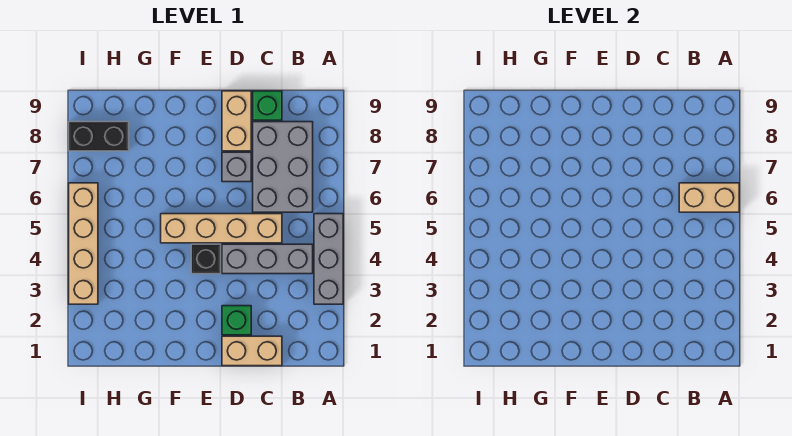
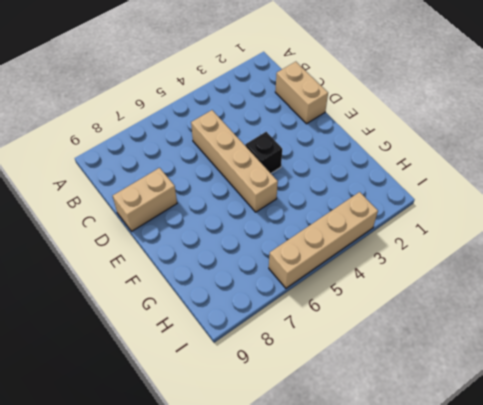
none -> grey 1x3 brick [314,214,343,304]
none -> grey 1x3 brick [222,244,313,274]
none -> grey 2x3 brick [253,122,313,212]

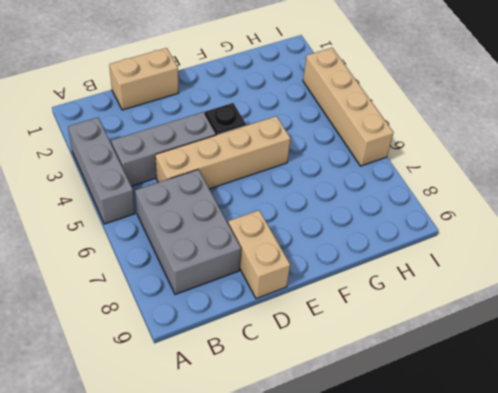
none -> green 1x1 brick [253,91,282,120]
none -> green 1x1 brick [222,306,251,335]
none -> grey 1x1 brick [222,152,251,182]

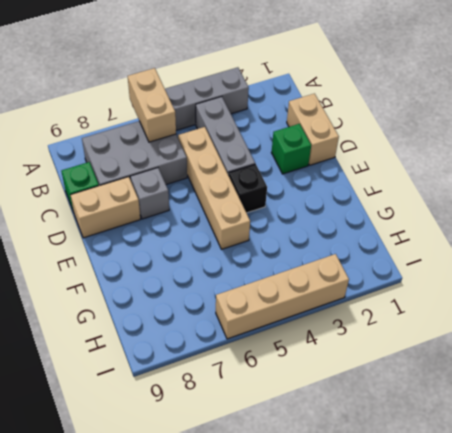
none -> black 1x2 brick [69,122,129,151]

